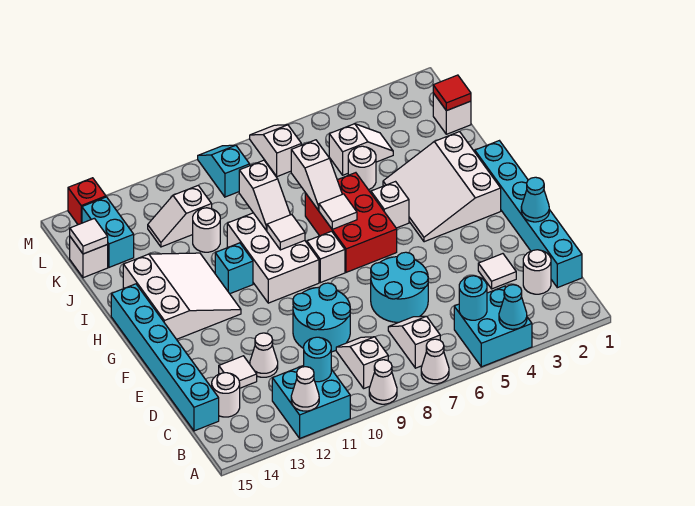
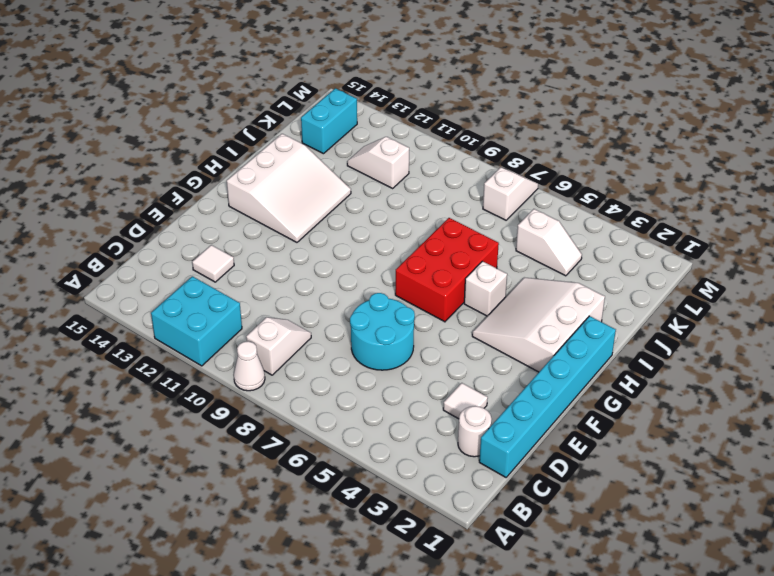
none -> cyan 2x2 brick [454,286,532,367]
none -> white 1x1 cone [421,339,449,384]
none -> white 1x2 slope [388,316,440,368]
none -> white 1x1 round brick [212,373,240,417]

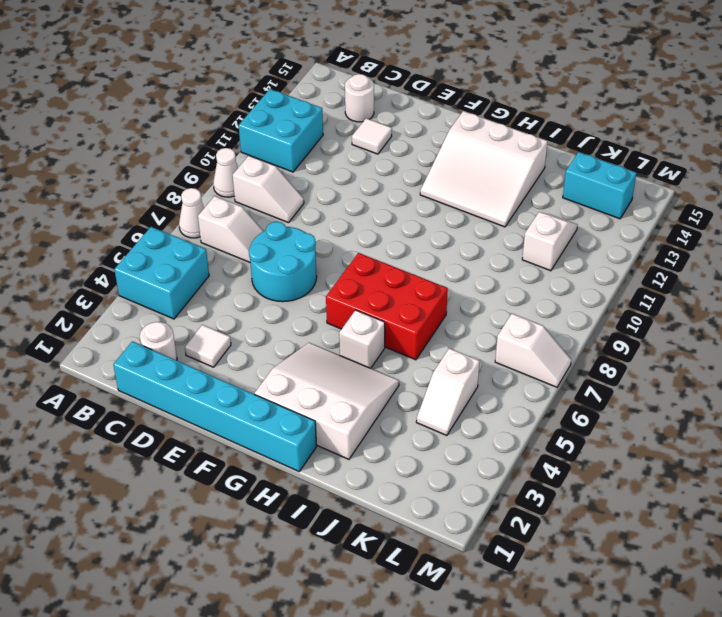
none -> cyan 1x6 brick [111,284,219,431]
none -> cyan 2x2 round brick [293,283,350,352]
none -> white 1x1 cone [250,333,278,377]
none -> white 1x1 brick [307,231,345,283]

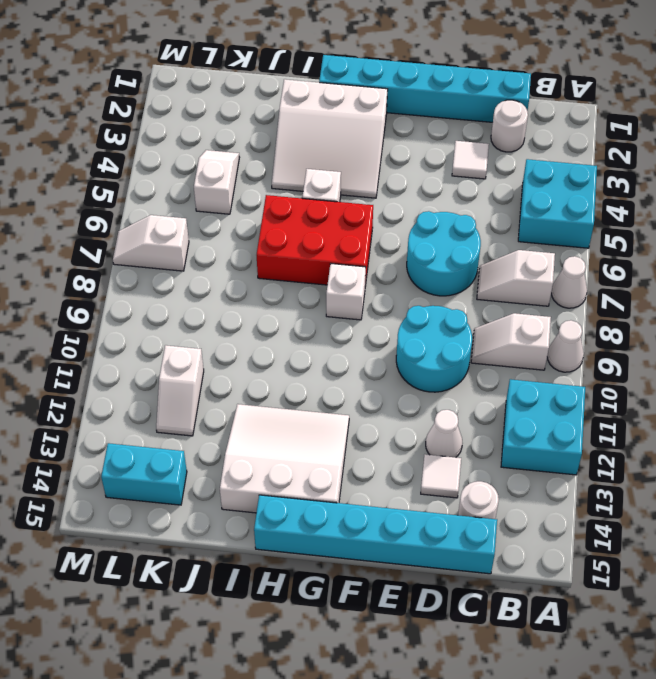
none -> white 2x3 brick [227,213,319,303]
none -> cyan 1x1 brick [215,243,253,294]
none -> white 1x1 round brick [348,146,376,190]
none -> white 1x1 round brick [193,208,220,252]

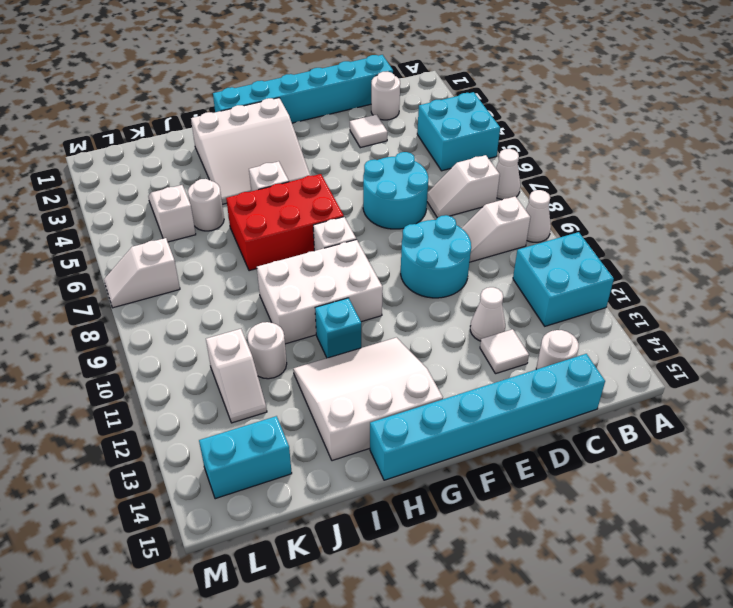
none -> white 1x1 brick [433,93,471,134]
none -> white 1x1 brick [70,237,108,278]
none -> cyan 1x2 slope [198,145,250,197]
none -> red 1x1 brick [68,178,106,225]

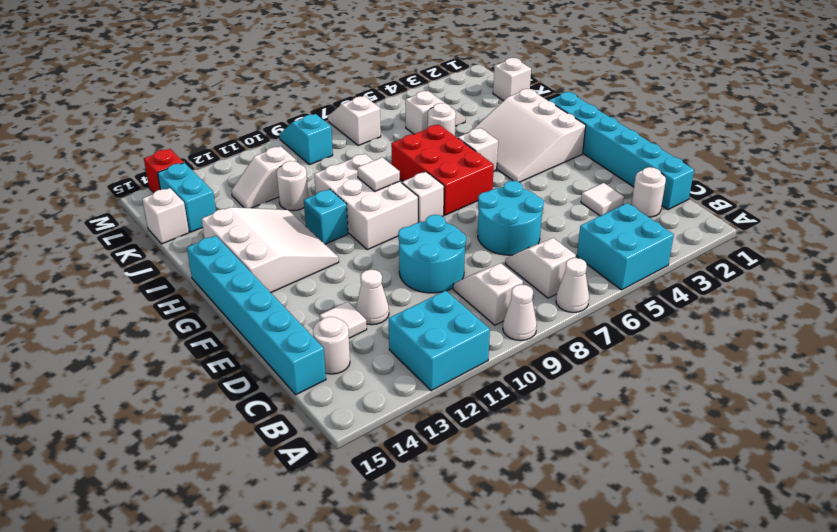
none -> cyan 1x1 cone [499,285,527,329]
none -> white 1x1 cone [291,367,319,411]
none -> cyan 1x1 round brick [459,276,487,320]
none -> cyan 1x1 round brick [304,337,331,382]

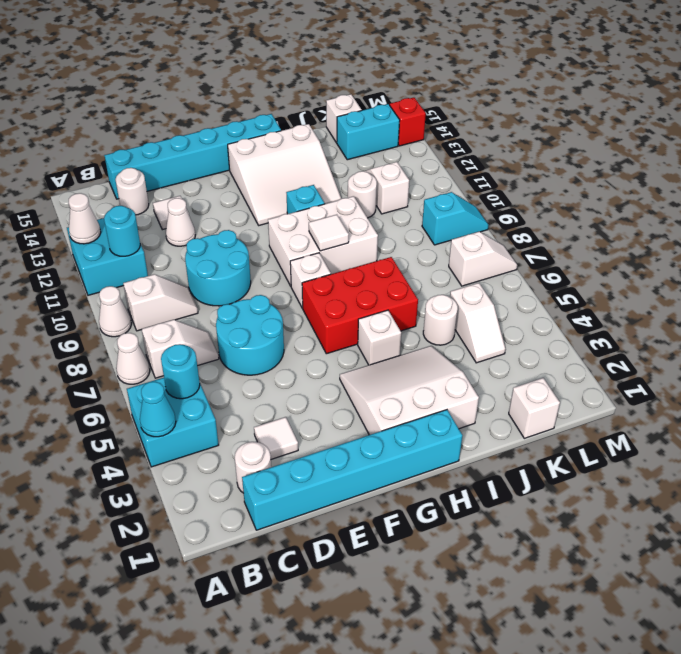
none -> cyan 1x1 cone [521,177,549,222]
none -> white 1x1 tile [319,194,357,229]
none -> white 1x2 slope [291,140,342,210]
none -> white 1x2 slope [239,160,290,231]

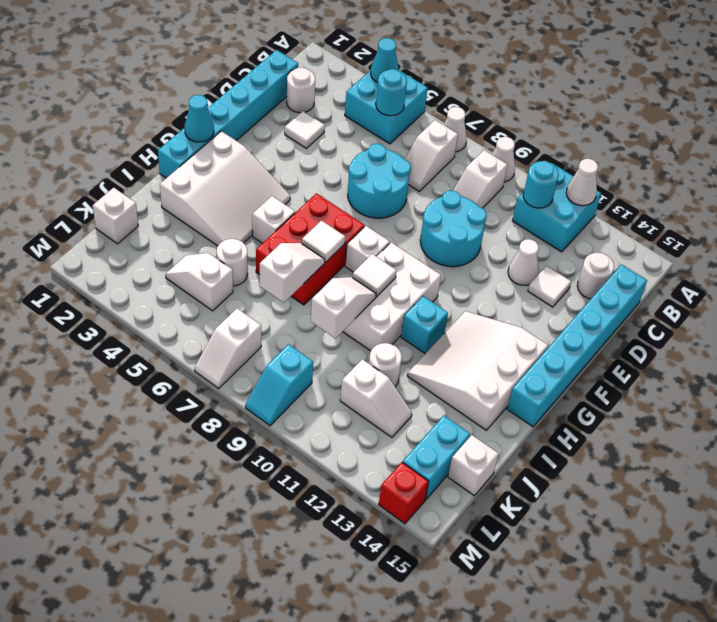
cyan 1x1 cone [185,95,214,142] -> cyan 1x1 cone moved to [521,177,549,222]
none -> red 1x1 tile [433,75,471,111]
none -> white 1x1 tile [70,218,108,254]

